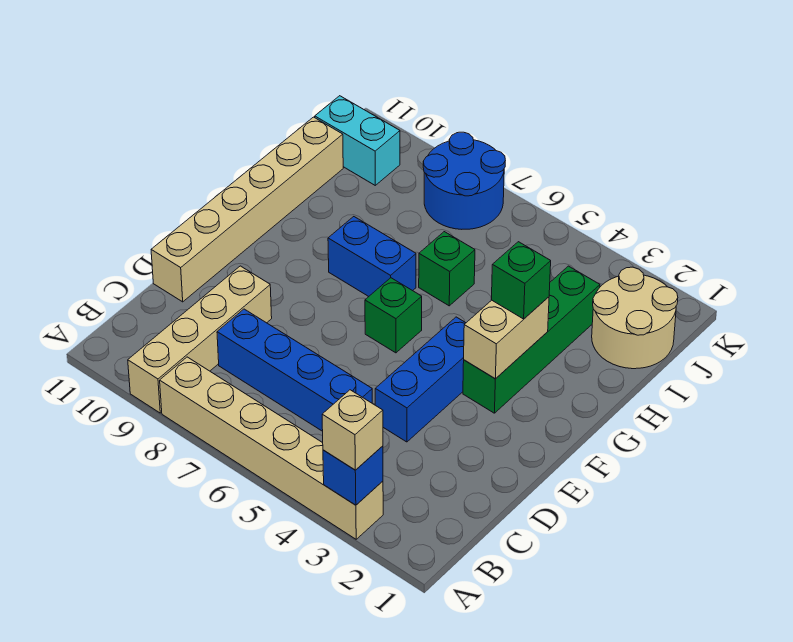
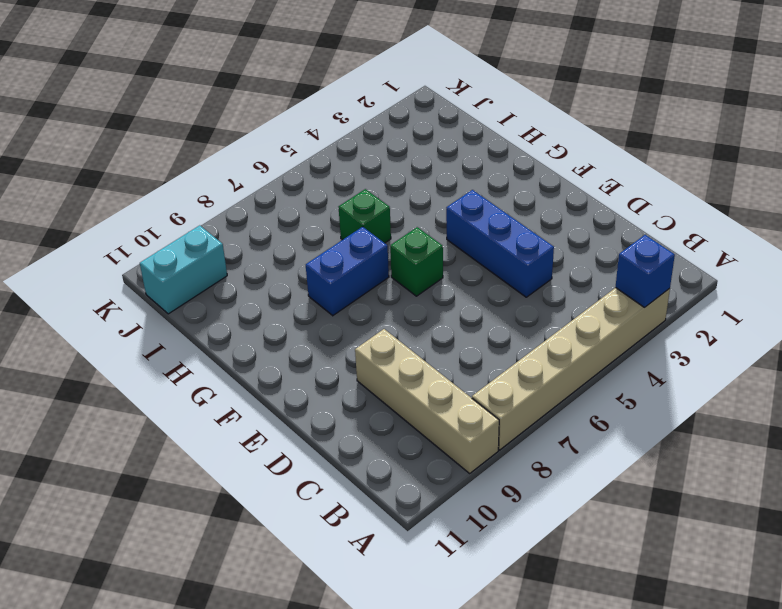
none -> blue 1x4 brick [217,309,372,431]
none -> tan 1x6 brick [151,117,343,302]
none -> green 1x4 brick [463,266,600,413]

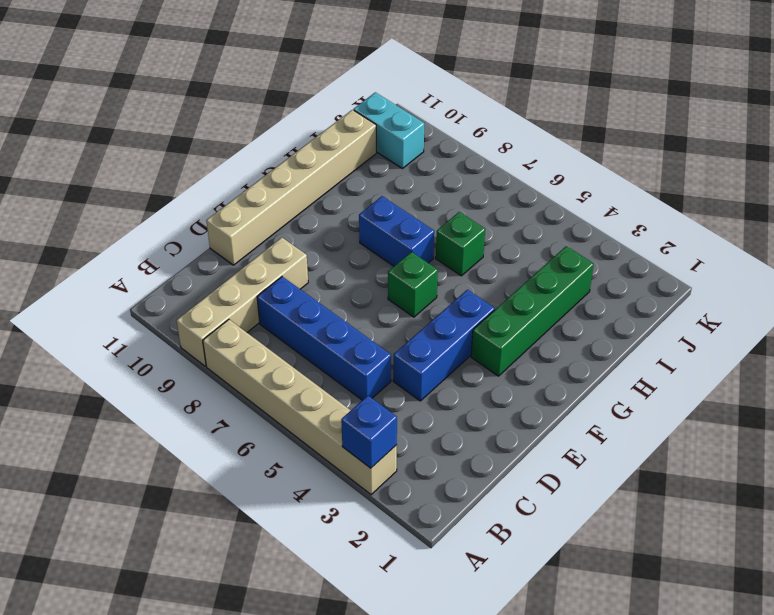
none -> tan 2x2 round brick [592,267,678,369]
none -> blue 2x2 round brick [423,132,505,229]
none -> tan 1x2 brick [464,297,549,379]

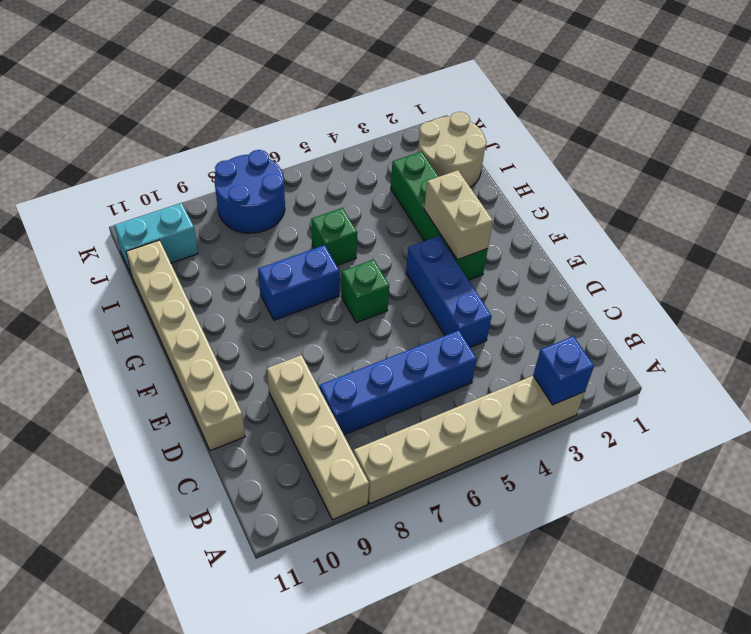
none -> tan 1x1 brick [322,390,383,470]
none -> green 1x1 brick [492,242,551,319]

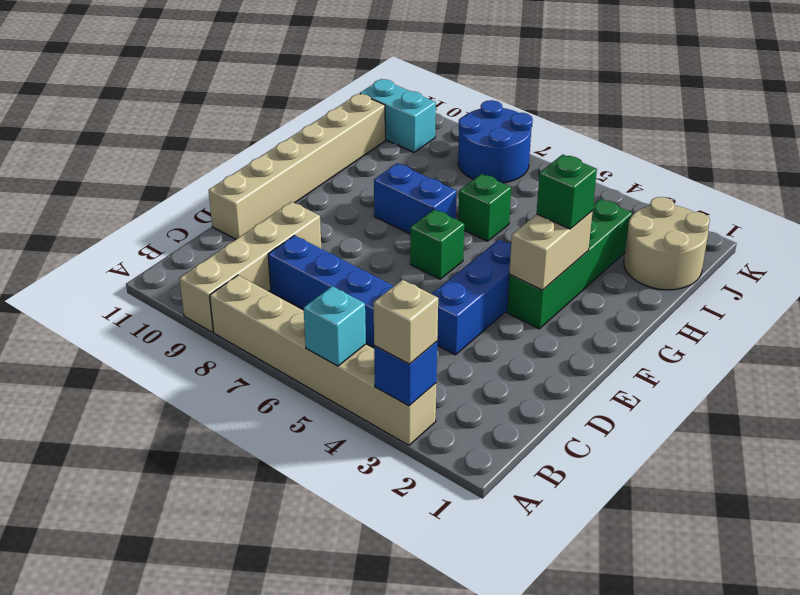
cyan 1x1 brick [304,286,366,366] -> none

